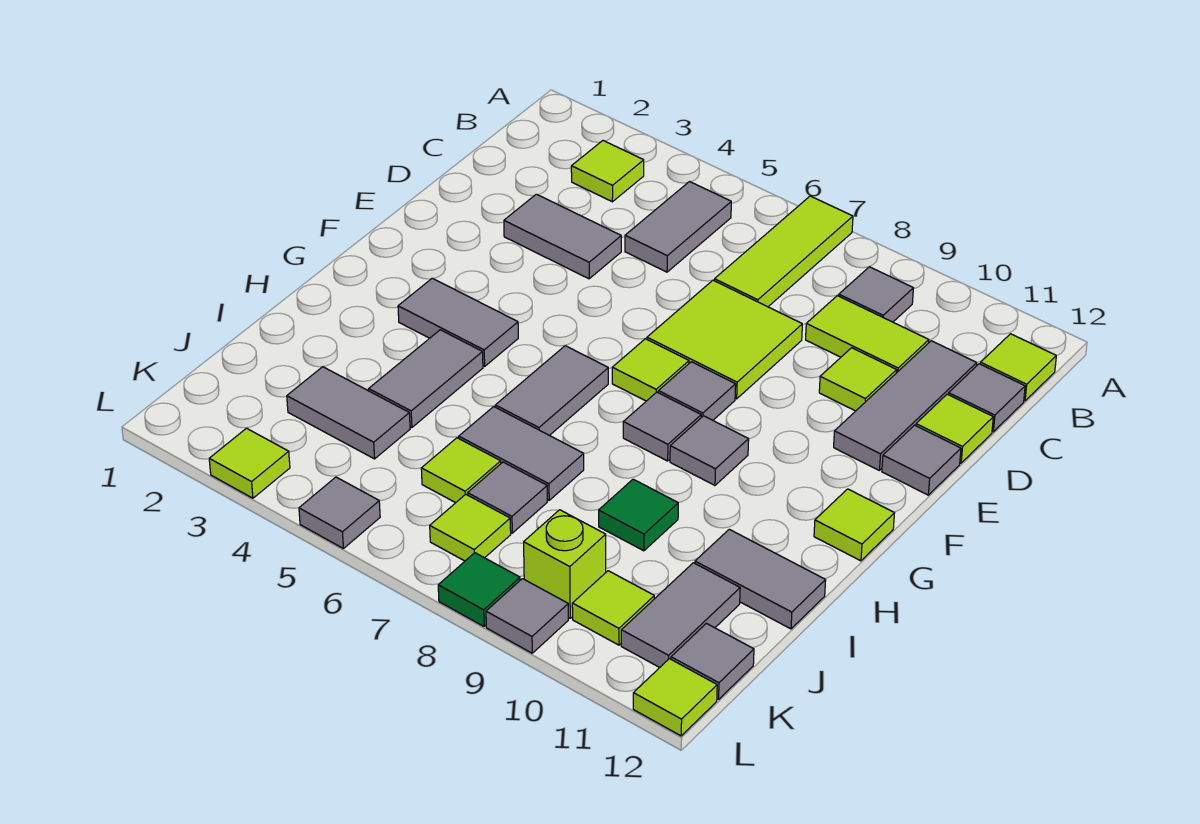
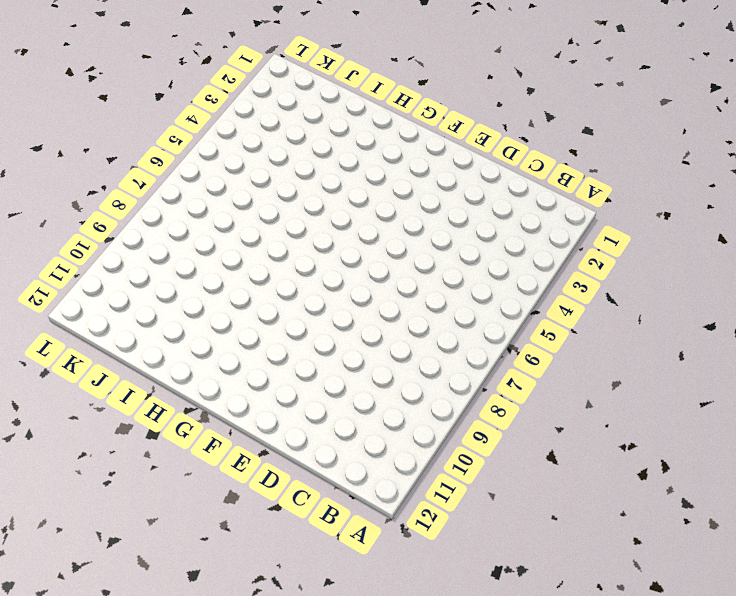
none -> lime 1x3 tile [714,196,853,307]
none -> lime 1x1 tile [571,141,644,202]
none -> grey 1x2 tile [625,182,731,272]
none -> grey 1x1 tile [839,267,913,322]

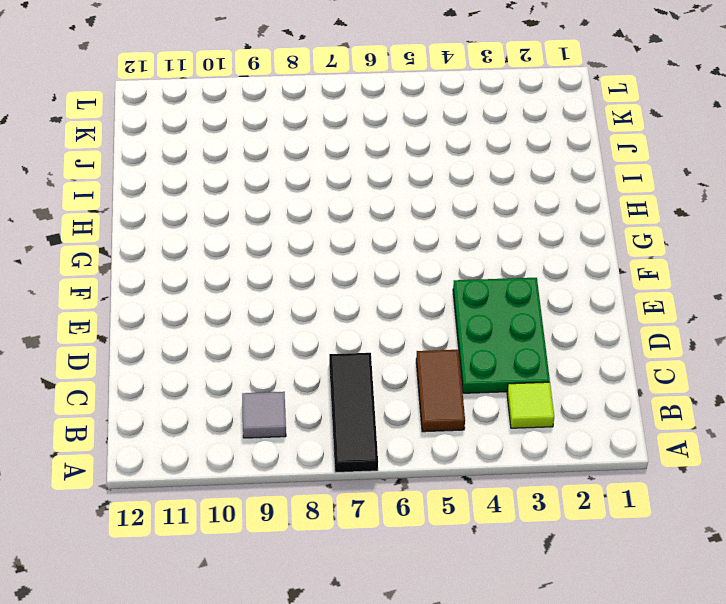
black 1x3 tile [329,353,378,473] -> lime 1x3 tile [714,196,853,307]
brown 1x2 tile [416,350,465,432] -> grey 1x2 tile [625,182,731,272]
green 2x3 plate [453,278,550,393] -> grey 1x2 tile [504,194,621,279]
none -> lime 1x1 tile [980,334,1056,401]
none -> lime 1x2 tile [806,296,929,373]
none -> grey 1x3 tile [834,341,977,471]
none -> grey 1x1 tile [948,364,1025,432]

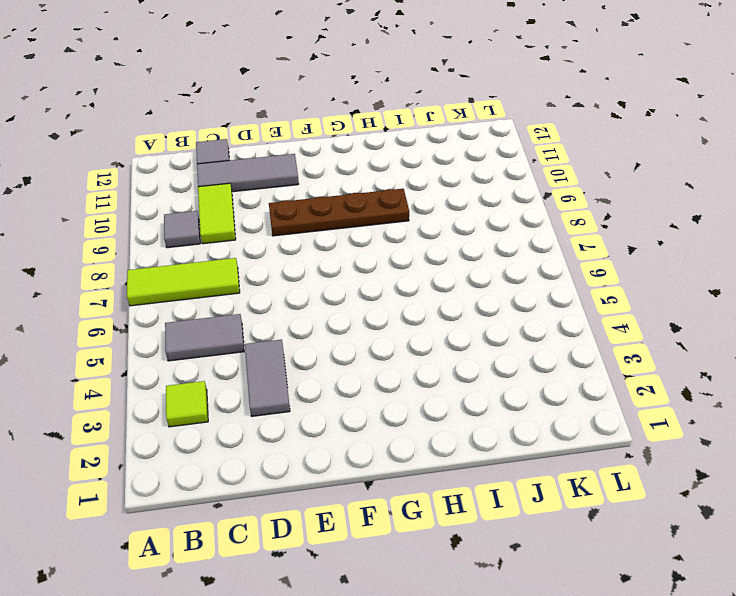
brown 1x4 plate [269,189,409,236] -> grey 1x1 tile [670,416,749,485]
none -> lime 1x1 tile [980,334,1056,401]
none -> lime 2x2 tile [647,280,802,399]
none -> lime 1x1 tile [819,348,897,411]
none -> lime 1x1 tile [916,394,993,463]

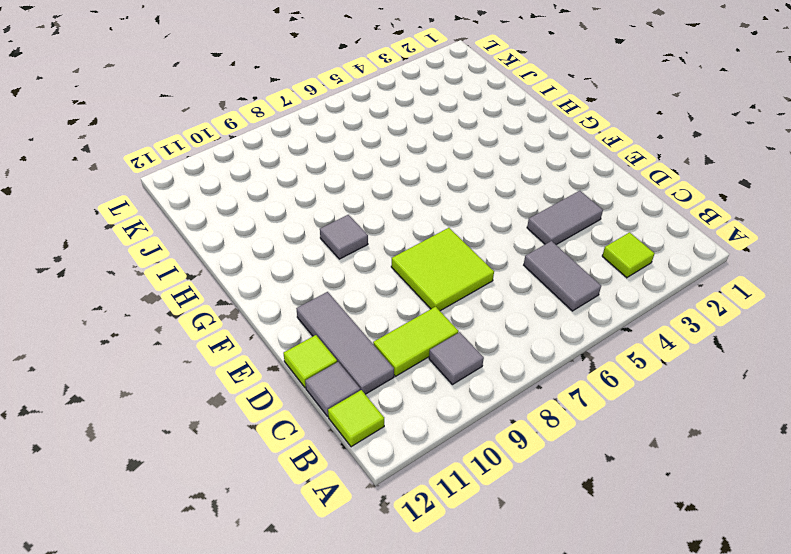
none -> lime 1x3 tile [714,196,853,307]
none -> lime 1x1 tile [819,348,897,411]
none -> grey 1x1 tile [882,425,961,495]
none -> lime 1x1 tile [612,339,689,401]

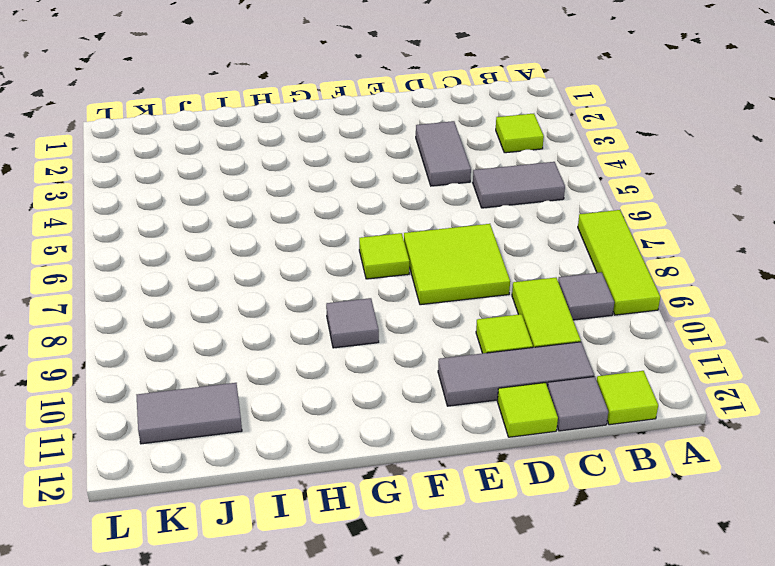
lime 1x3 tile [578,210,660,315] -> lime 1x3 tile turned to [714,196,853,307]
none -> grey 1x1 tile [882,425,961,495]
none -> grey 1x1 tile [658,362,736,420]
none -> grey 1x2 tile [398,278,518,366]
none -> grey 1x2 tile [495,346,608,435]

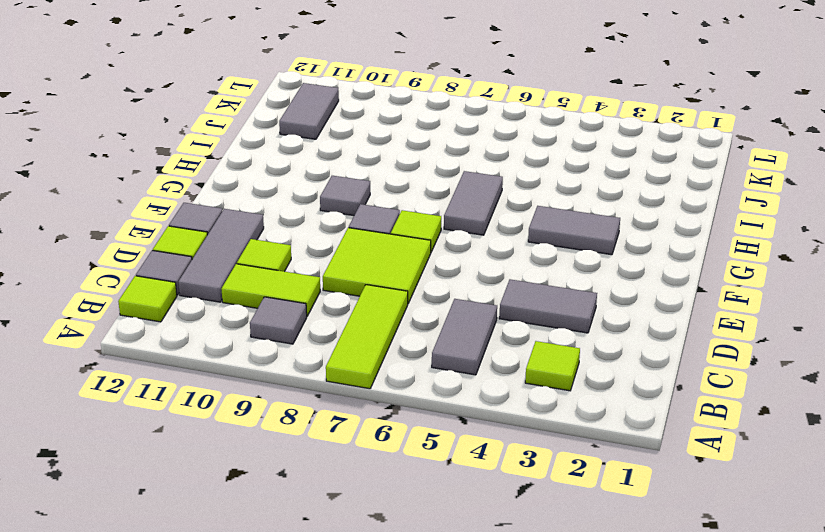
none -> grey 1x1 tile [623,392,701,461]
none -> lime 1x1 tile [814,489,894,561]
none -> grey 1x2 tile [369,330,483,428]
none -> grey 1x2 tile [459,407,584,500]

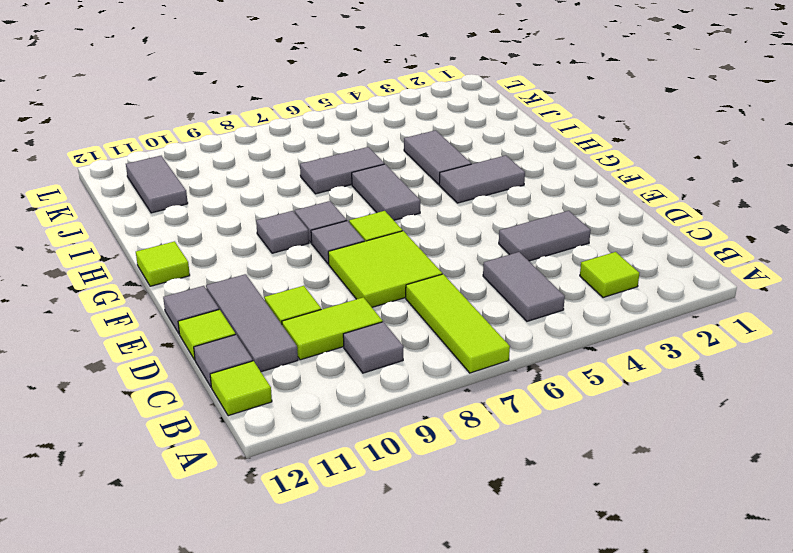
none -> green 1x1 tile [599,479,678,551]
none -> grey 1x2 tile [695,529,826,629]
none -> grey 1x2 tile [287,367,410,459]
none -> lime 1x1 tile [421,438,501,503]

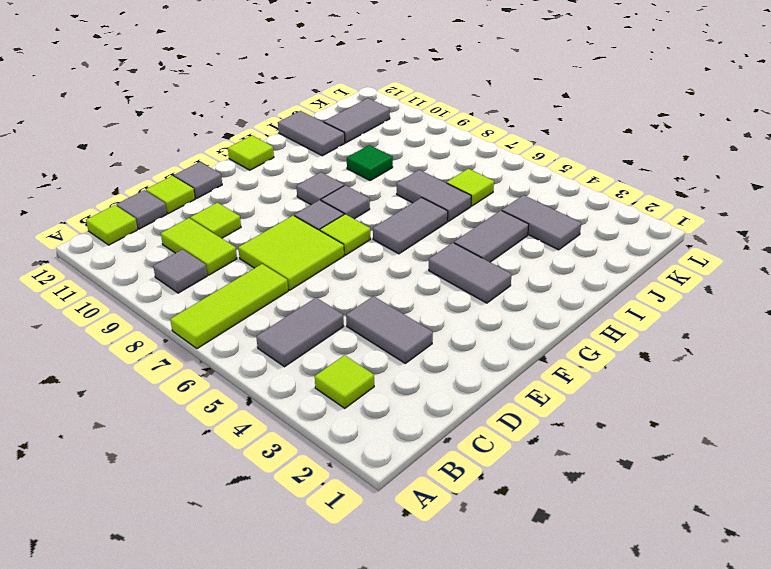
none -> grey 1x3 tile [834,341,977,471]
none -> grey 1x1 tile [468,462,547,533]
none -> lime 1x1 tile [430,494,511,561]
none -> lime 1x1 brick [524,510,606,618]

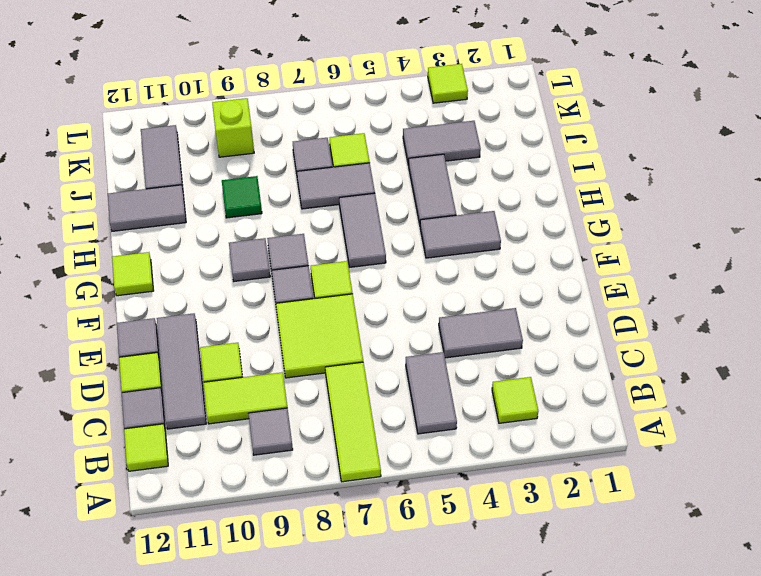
none -> lime 1x1 tile [430,494,511,561]
none -> lime 1x1 tile [572,571,654,645]
none -> grey 1x1 tile [671,623,754,700]
none -> grey 1x1 tile [299,477,380,548]

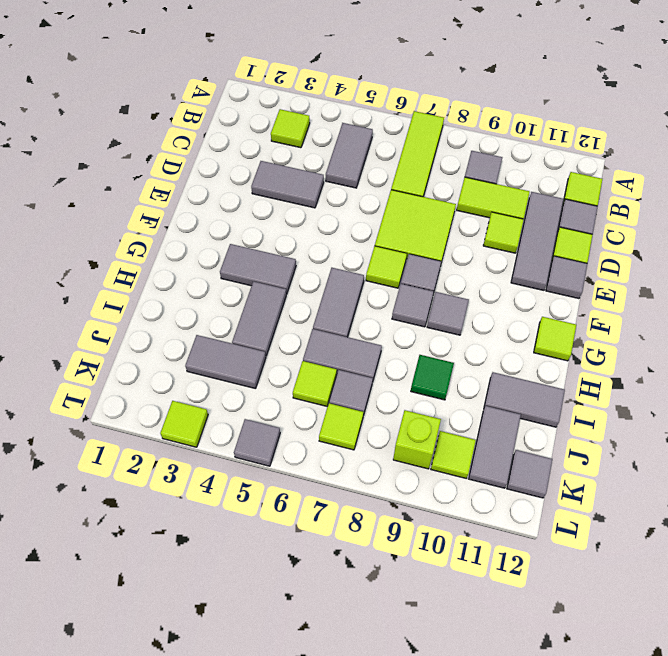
none -> green 1x1 tile [438,553,520,626]
none -> grey 1x1 tile [486,579,568,653]
none -> lime 1x1 tile [633,659,717,736]

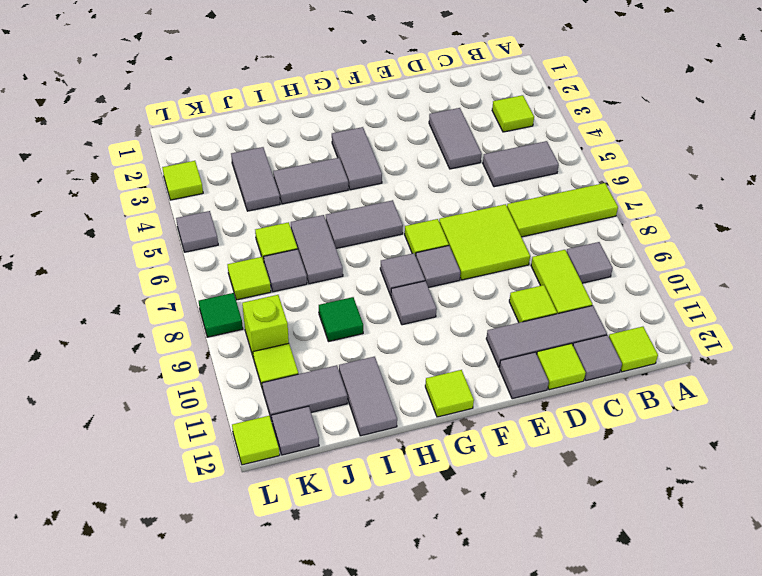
none -> grey 1x1 tile [486,579,568,653]

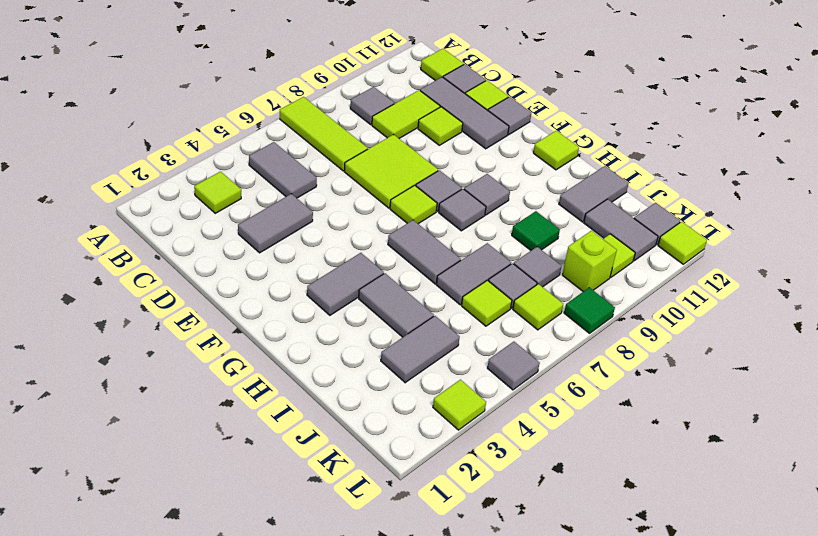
grey 1x1 tile [514,247,562,287] -> grey 1x1 tile moved to [486,579,568,653]

